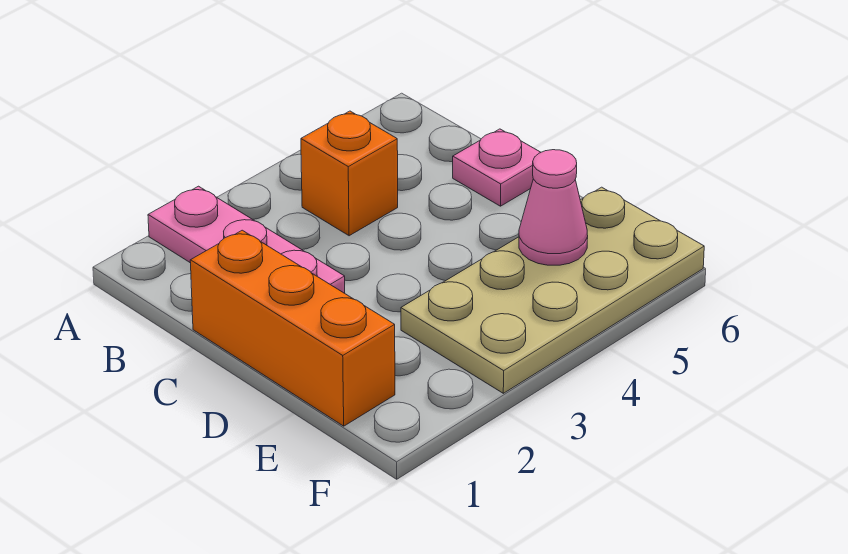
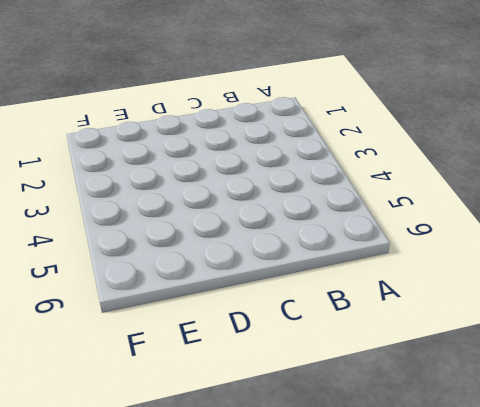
none -> pink 1x3 plate [148,186,345,293]
none -> orange 1x1 brick [301,111,398,236]

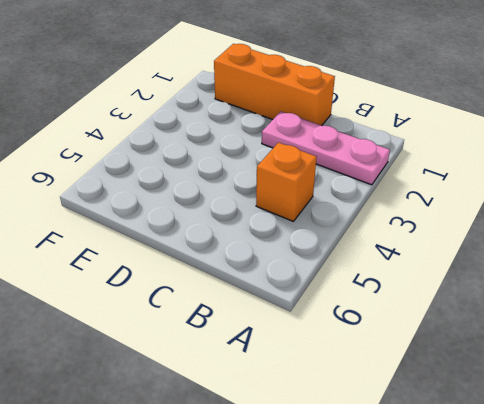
none -> pink 1x1 plate [453,129,541,206]
none -> tan 2x4 plate [401,187,704,393]

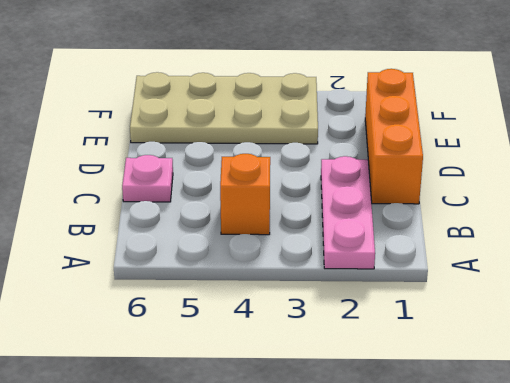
none -> pink 1x1 cone [519,150,588,265]

